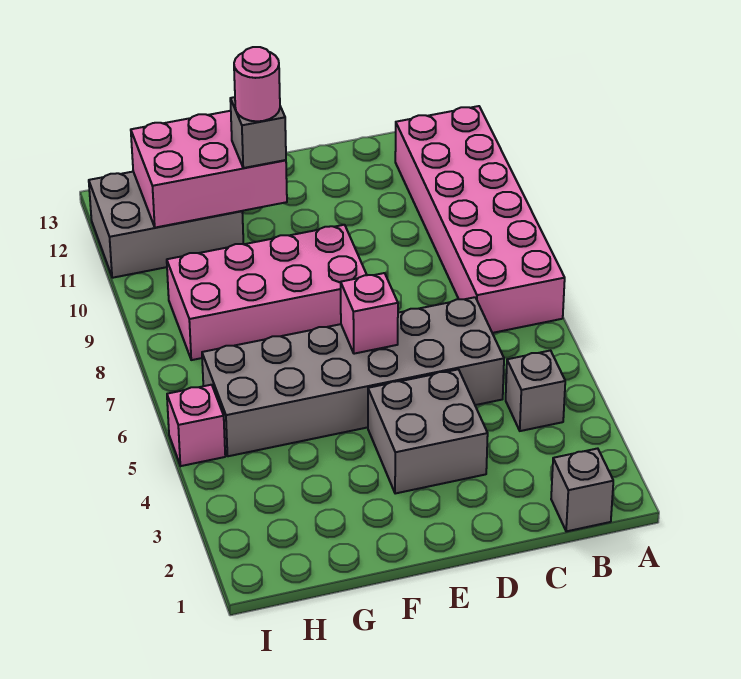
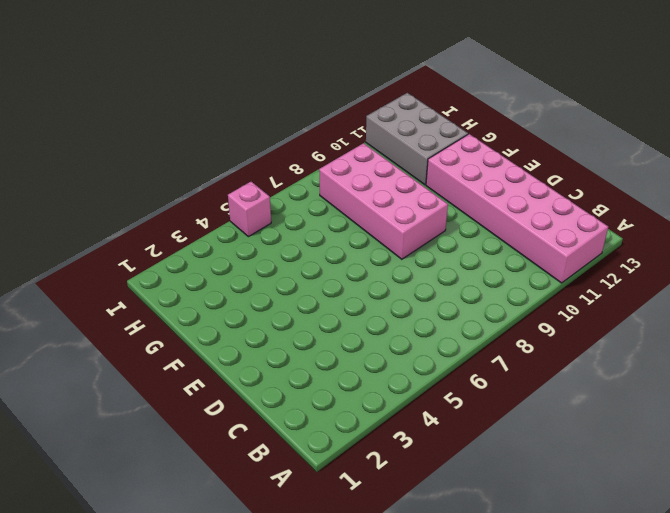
pink 2x6 brick [426,134,608,283] -> pink 2x6 brick turned to [395,106,565,333]
none -> grey 1x1 brick [551,448,613,532]
none -> grey 1x1 brick [506,351,565,431]
none -> grey 2x6 brick [202,297,504,456]

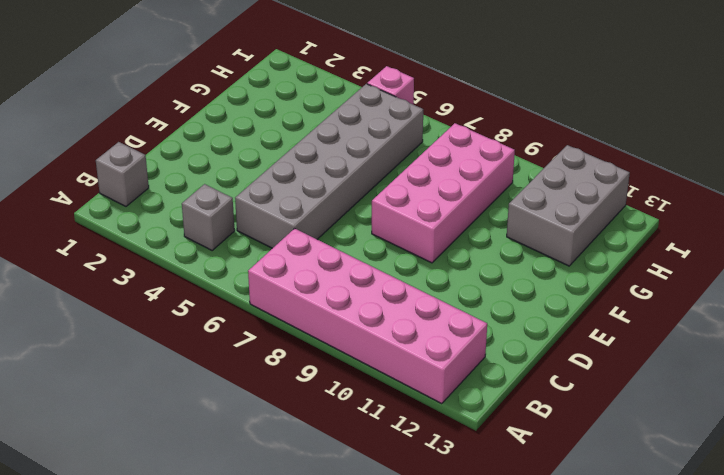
none -> grey 2x2 brick [368,369,488,494]
none -> pink 1x1 brick [341,273,398,354]
none -> pink 2x3 brick [131,111,287,228]

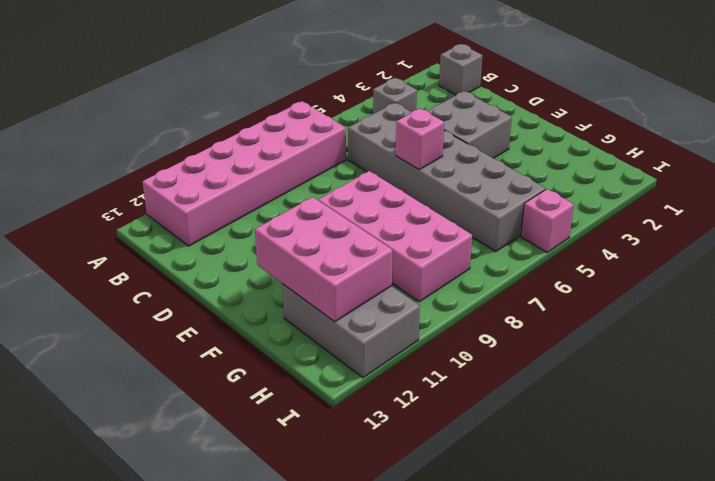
none -> grey 1x1 brick [230,97,286,168]
none -> pink 1x1 round brick [234,47,280,121]

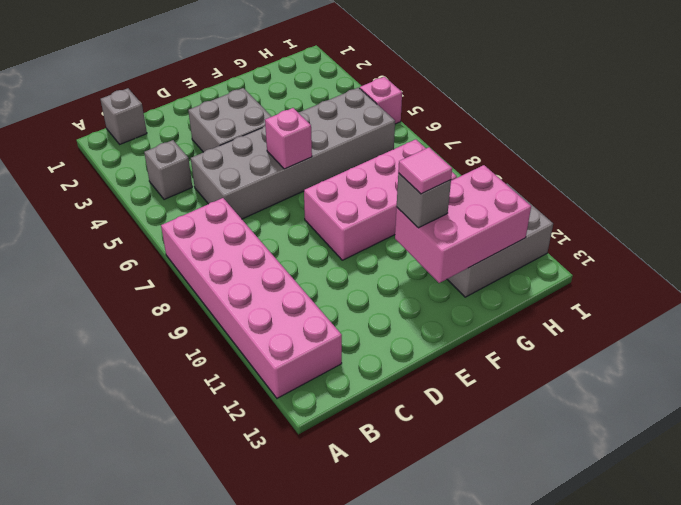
pink 1x1 tile [398,147,452,194] -> pink 1x1 round brick [234,47,280,121]

